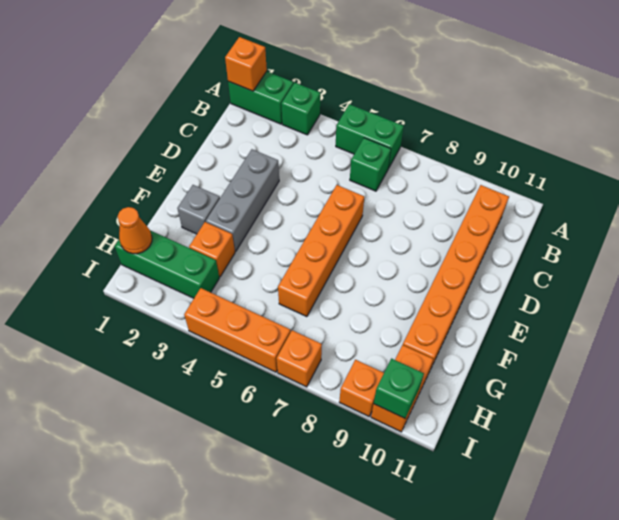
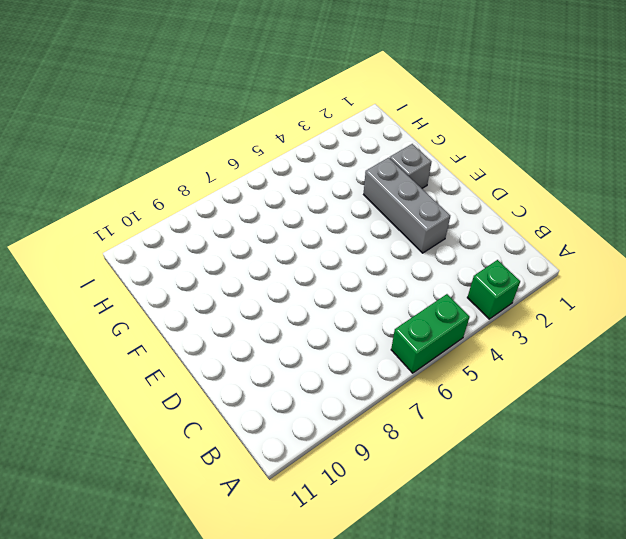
none -> green 1x2 brick [228,71,293,124]
none -> green 1x1 brick [350,138,391,191]
none -> orange 1x6 brick [403,185,509,369]

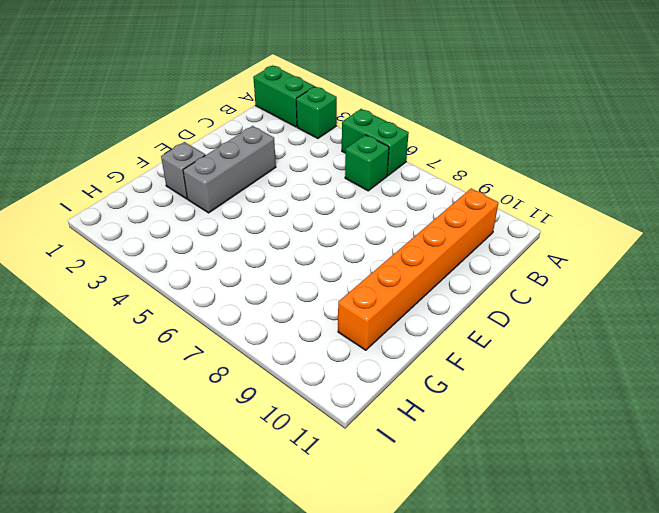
none -> orange 1x4 brick [278,185,364,317]
none -> orange 1x1 brick [189,222,235,277]
none -> green 1x3 brick [115,231,219,298]

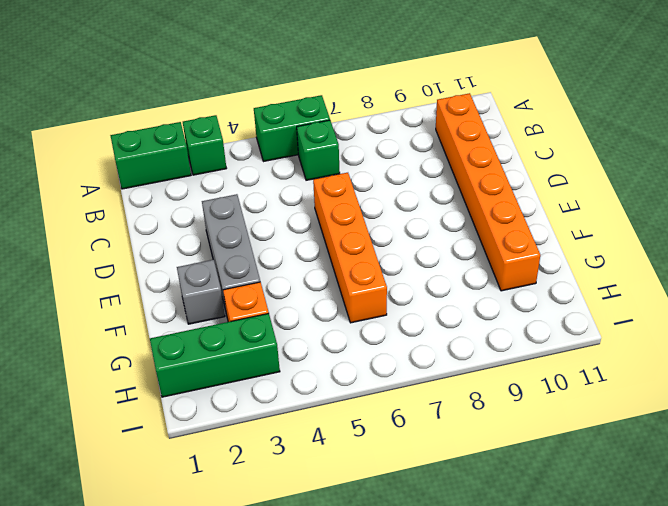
none -> orange 1x2 brick [371,345,433,432]
none -> orange 1x3 brick [184,288,291,372]
none -> orange 1x1 brick [276,330,322,387]

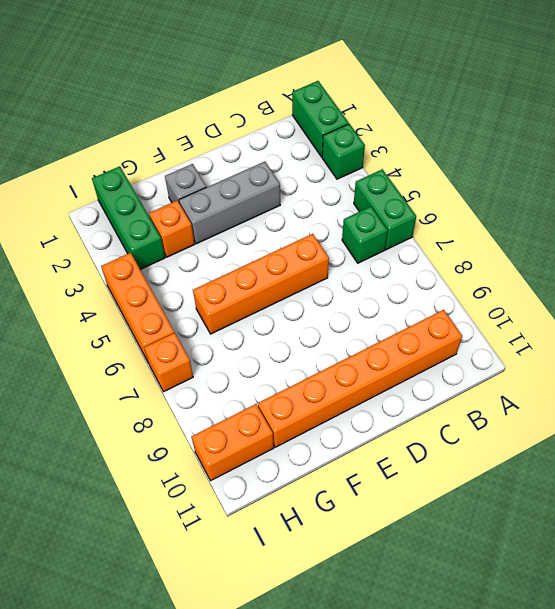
none -> orange 1x1 brick [339,360,384,416]
none -> orange 1x1 brick [225,37,267,91]
none -> orange 1x1 cone [118,207,152,254]

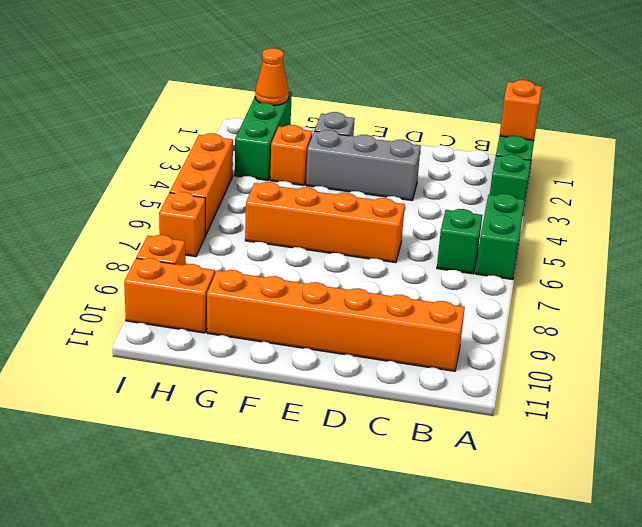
none -> green 1x1 brick [374,359,424,418]

